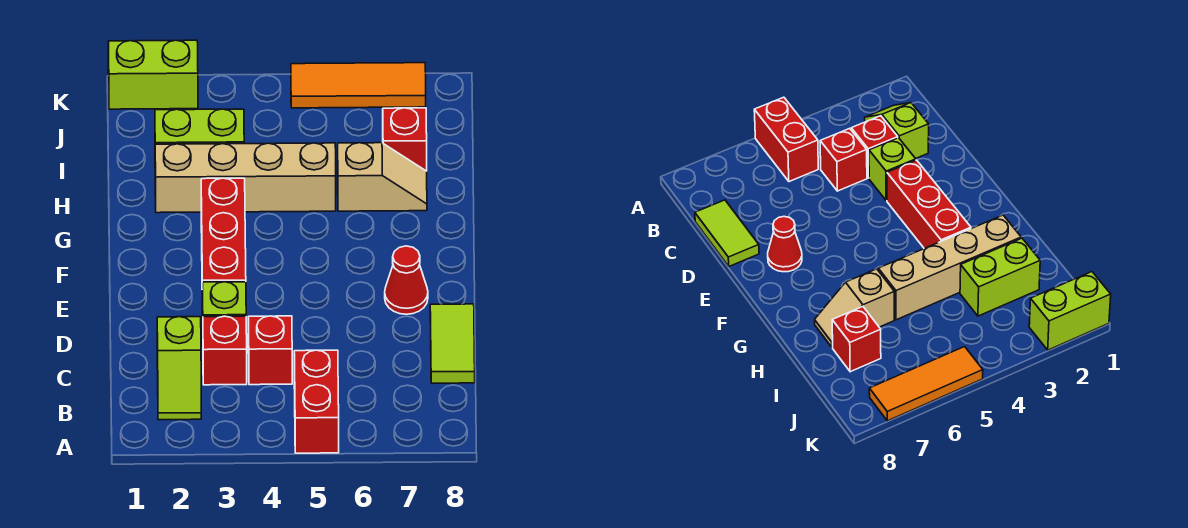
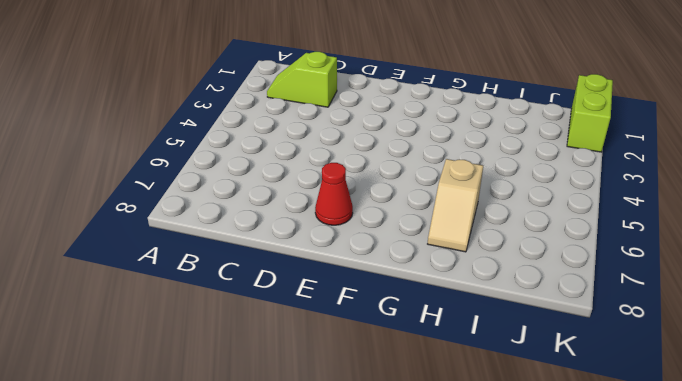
none -> red 1x2 brick [294,350,339,453]
none -> red 1x1 brick [203,316,247,385]
none -> red 1x1 brick [248,316,292,385]

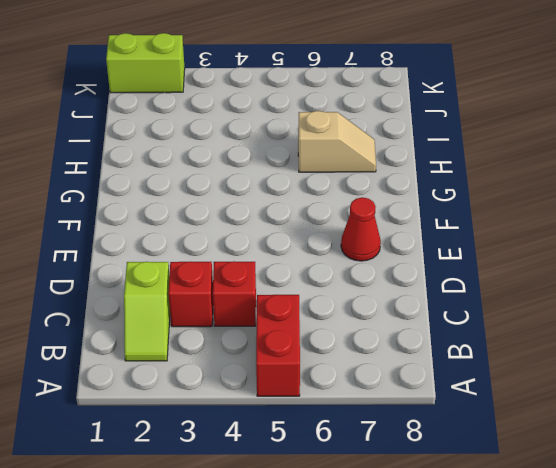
none -> lime 1x2 tile [430,304,475,383]
none -> lime 1x1 brick [202,282,246,318]
none -> red 1x3 brick [201,178,246,282]

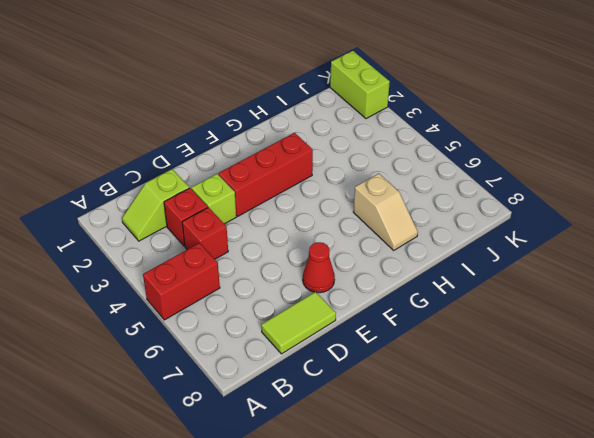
none -> tan 1x4 brick [155,143,336,213]
none -> lime 1x2 brick [155,109,244,144]
none -> red 1x1 brick [383,108,427,171]

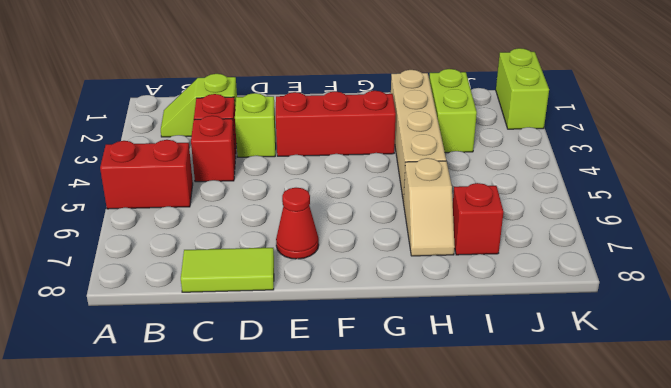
none -> orange 1x3 tile [291,63,426,108]

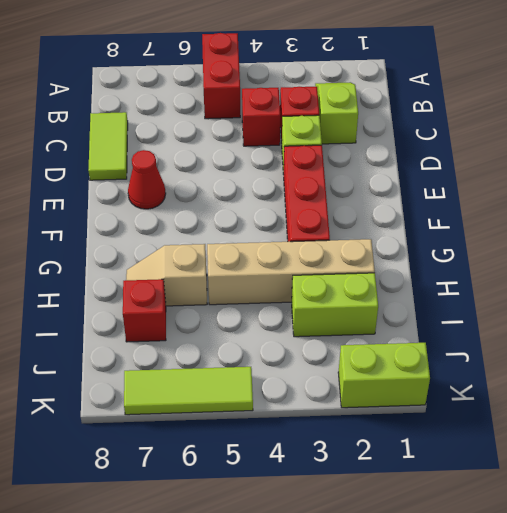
lime 1x3 tile [124,367,253,415] -> orange 1x3 tile [291,63,426,108]

